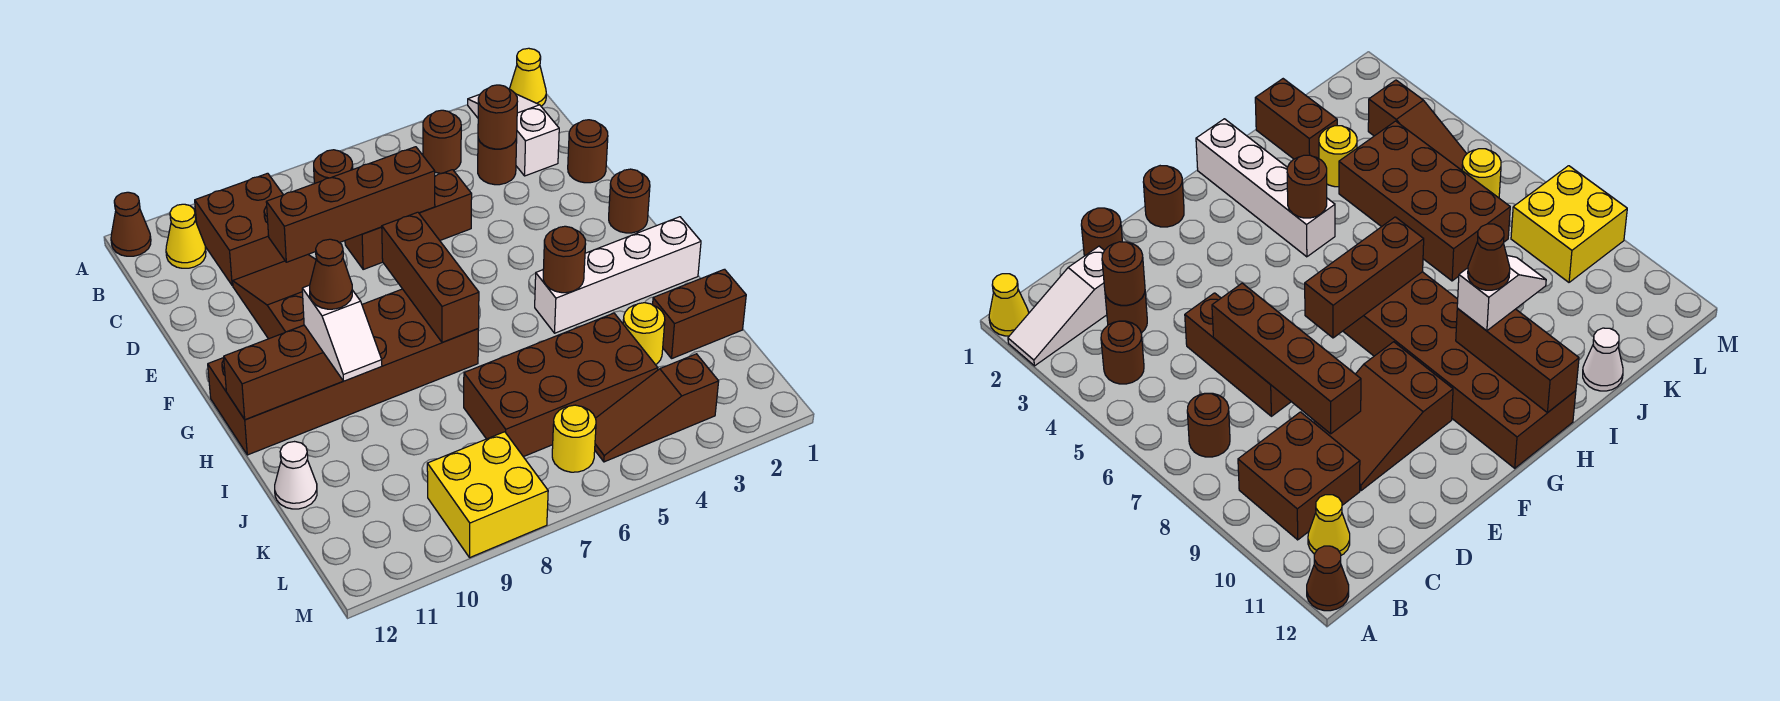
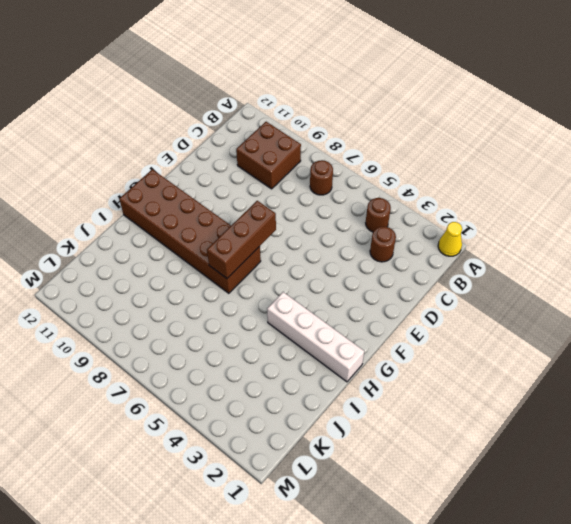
none -> white 1x3 slope [468,94,559,176]
none -> brown 1x1 cone [111,192,151,256]
none -> yellow 1x1 cone [166,204,206,268]

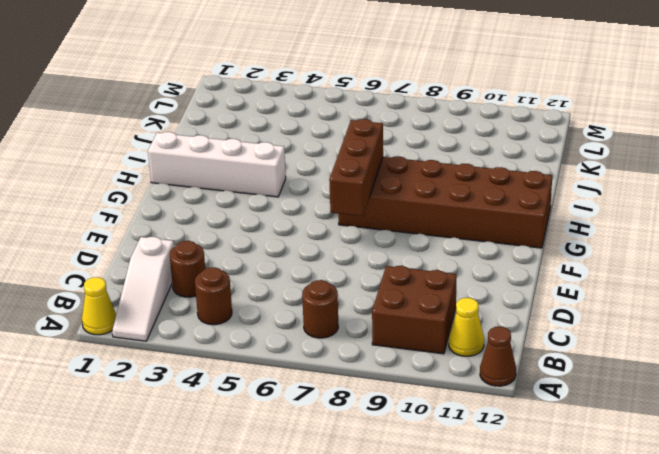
none -> brown 1x1 round brick [568,120,608,183]
none -> brown 1x3 brick [345,170,472,269]
none -> brown 2x3 slope [233,255,316,339]

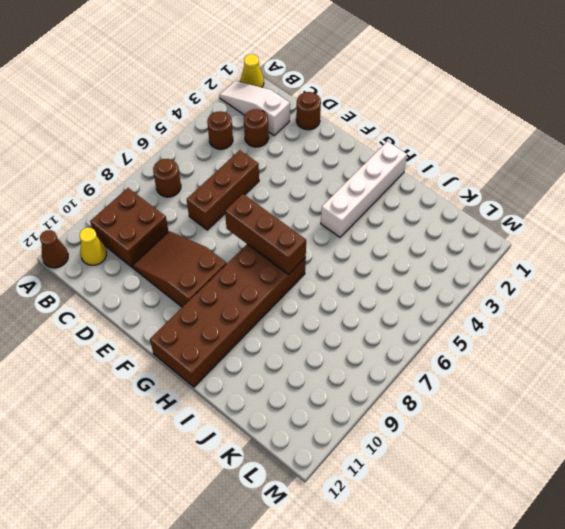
none -> brown 1x1 round brick [609,169,650,233]
none -> brown 1x2 brick [653,269,746,358]
none -> yellow 1x1 round brick [623,303,665,365]

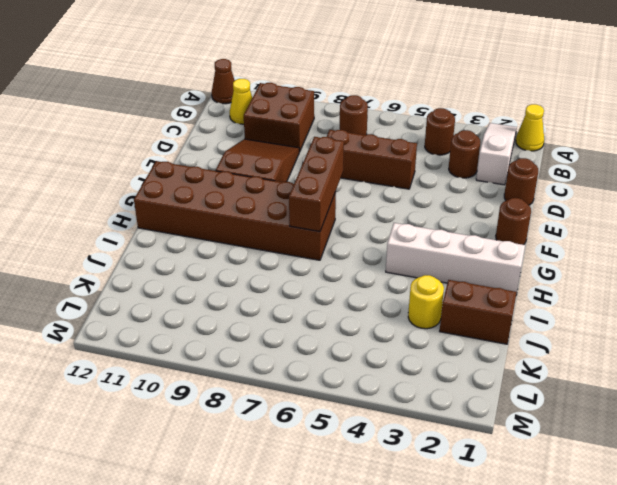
none -> brown 2x4 brick [464,313,658,457]
none -> white 1x1 cone [275,442,317,509]
none -> brown 1x3 slope [595,354,719,462]

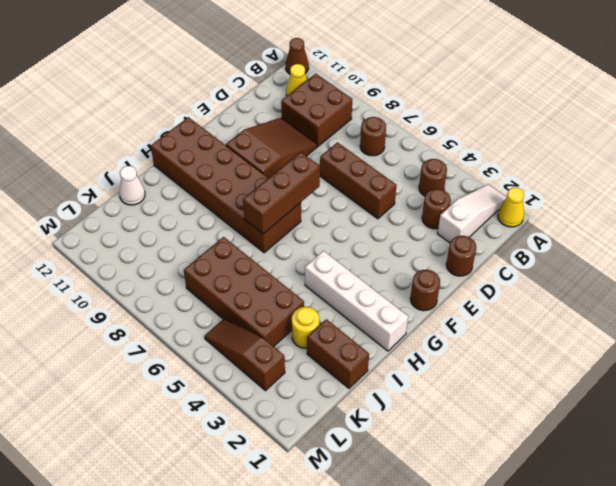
none -> yellow 1x1 round brick [552,405,596,472]
none -> yellow 2x2 brick [427,432,548,558]
none -> brown 1x1 round brick [478,85,518,149]

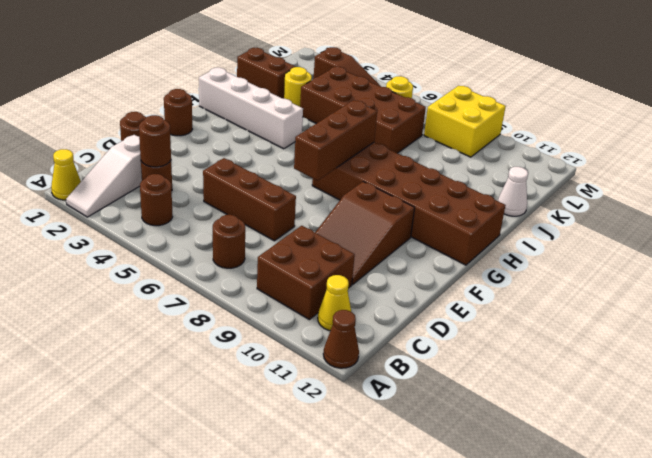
none -> brown 1x4 brick [266,147,435,262]
none -> brown 1x1 round brick [543,226,586,293]
none -> brown 1x3 brick [224,325,343,420]

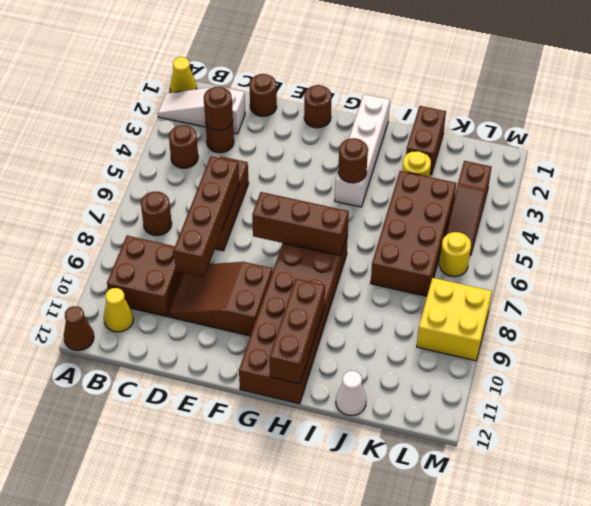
none -> white 1x2 slope [302,285,382,381]
none -> brown 1x1 cone [310,239,352,309]

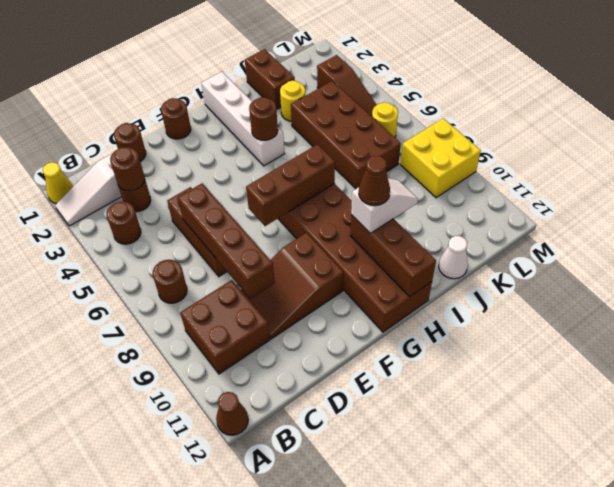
none -> yellow 1x1 cone [166,204,206,268]

